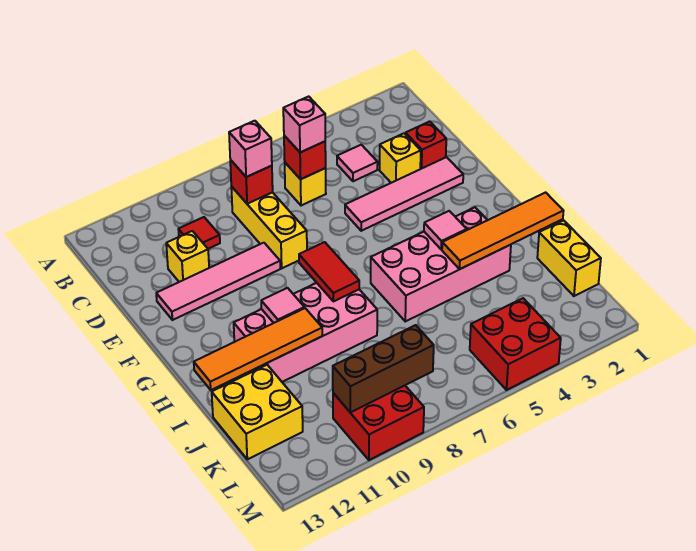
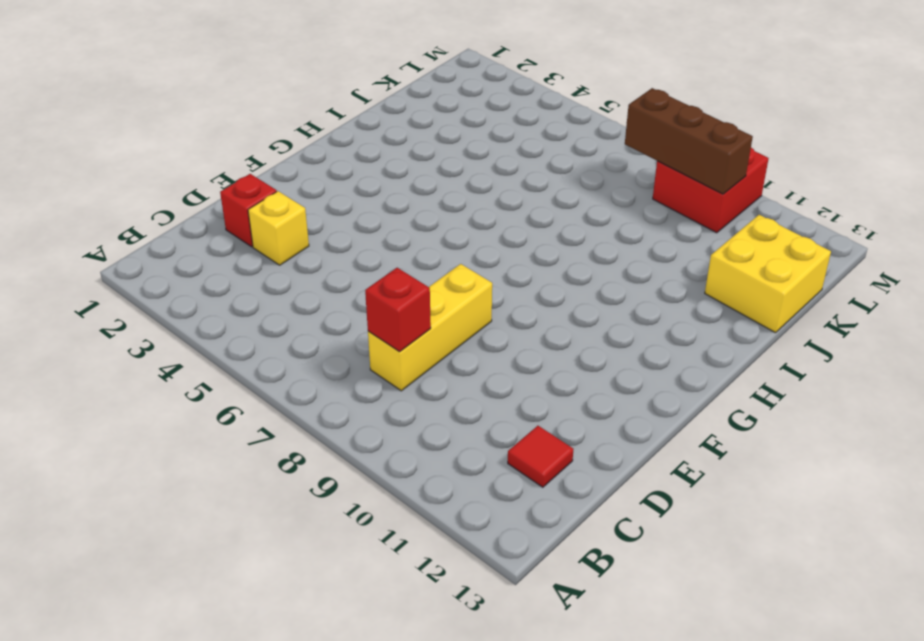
red 1x1 tile [508,426,573,487] -> red 1x1 tile moved to [178,217,220,249]
none -> pink 1x1 tile [337,145,378,181]
none -> yellow 1x1 brick [285,163,326,206]
none -> yellow 1x1 brick [166,231,209,282]

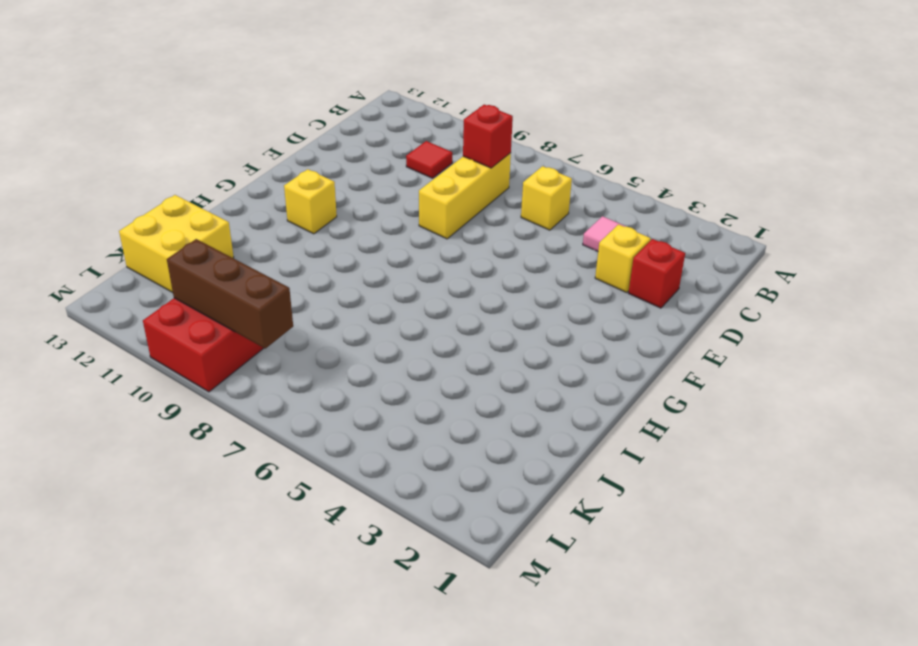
yellow 1x1 brick [284,169,337,234] -> yellow 1x1 brick moved to [166,231,209,282]
none -> pink 1x4 tile [345,157,463,231]
none -> pink 1x4 tile [156,243,280,320]
none -> pink 2x4 brick [371,207,511,321]

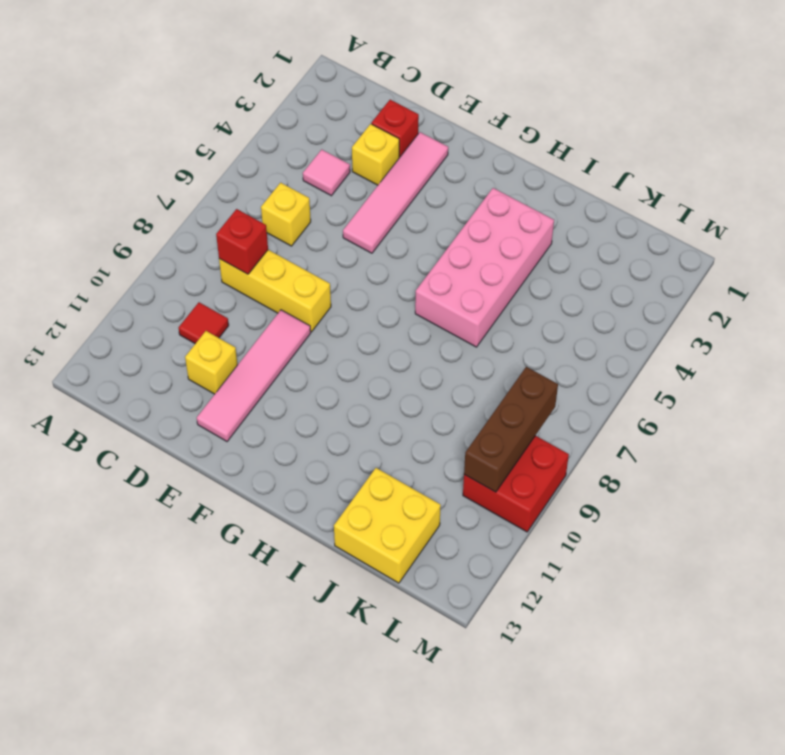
none -> pink 2x4 brick [234,283,377,382]
none -> yellow 1x2 brick [537,220,601,296]
none -> red 2x2 brick [470,298,561,390]

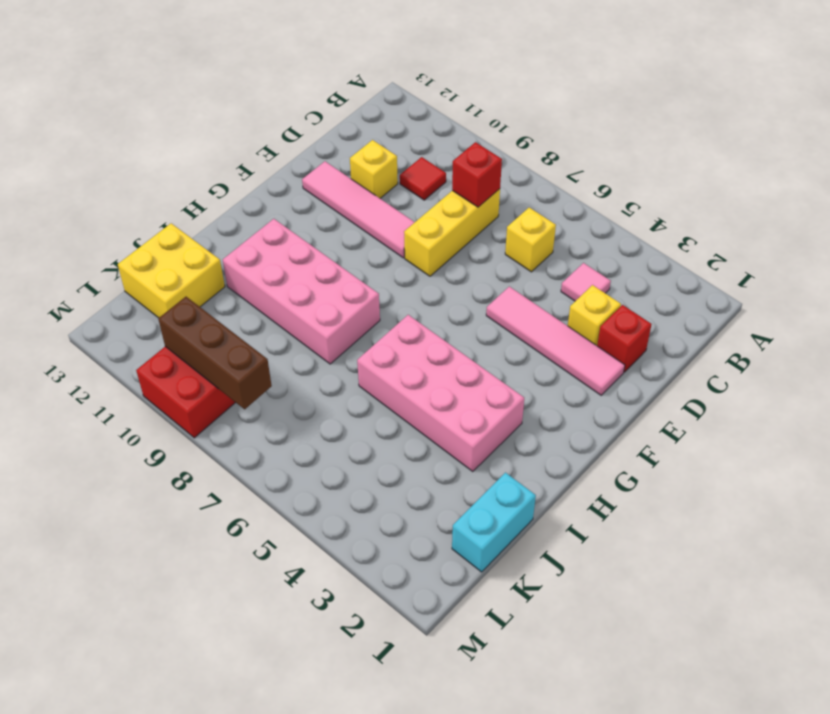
cyan 1x2 brick [452,473,536,572] -> yellow 1x2 brick [537,220,601,296]
none -> red 2x2 brick [470,298,561,390]
none -> red 1x1 brick [284,136,326,179]
none -> red 1x2 tile [299,242,359,301]

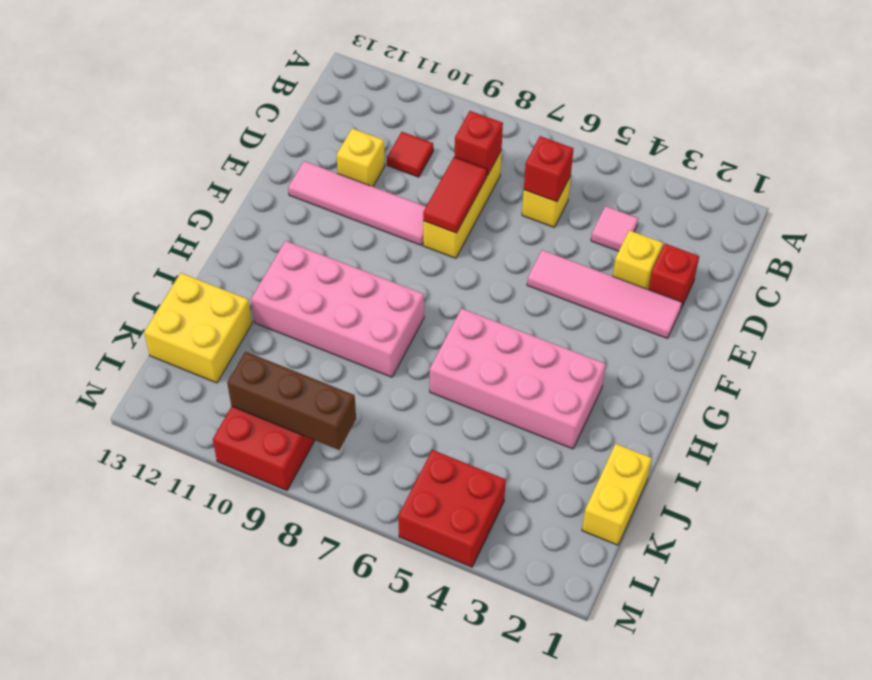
red 1x2 tile [423,157,487,233] -> red 1x2 tile moved to [299,242,359,301]
none -> pink 1x1 tile [424,211,467,249]
none -> pink 1x1 tile [261,288,304,323]
none -> orange 1x4 tile [442,192,563,269]

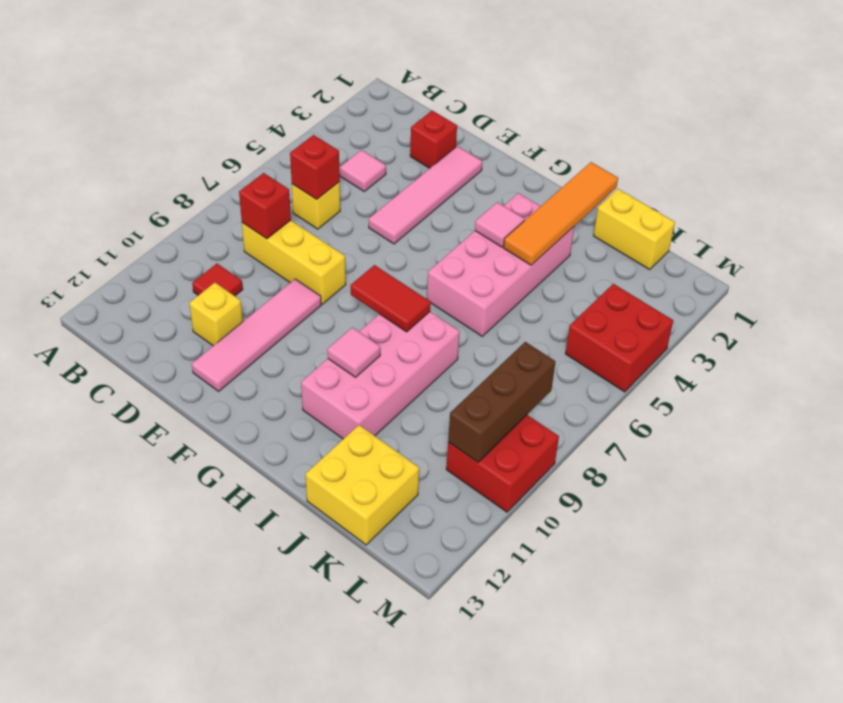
none -> yellow 1x1 brick [379,133,421,183]
none -> orange 1x4 tile [194,308,322,390]
none -> pink 1x1 brick [283,96,325,152]

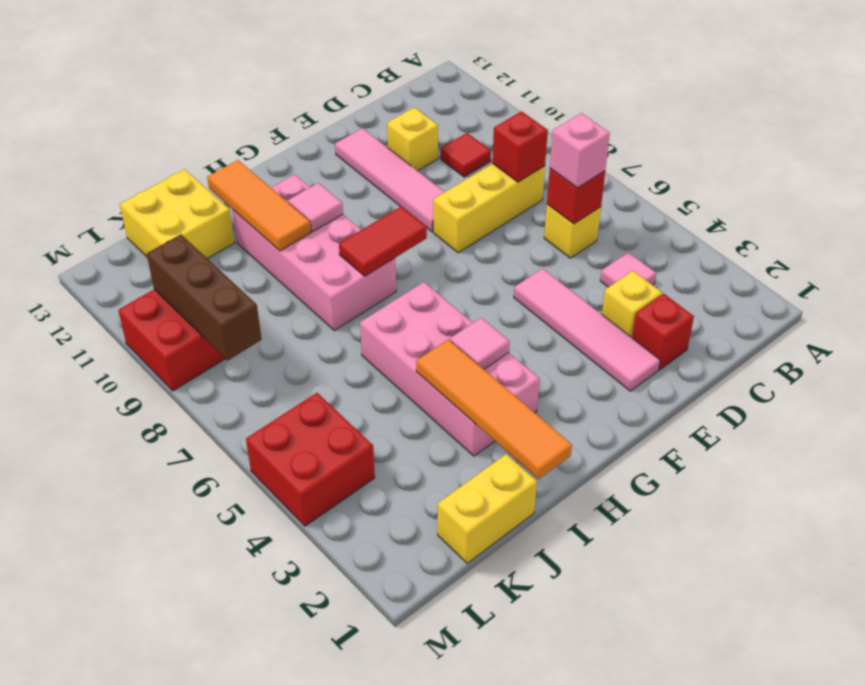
orange 1x3 tile [207,160,311,251] -> orange 1x4 tile [194,308,322,390]
none -> pink 1x1 brick [229,121,272,177]

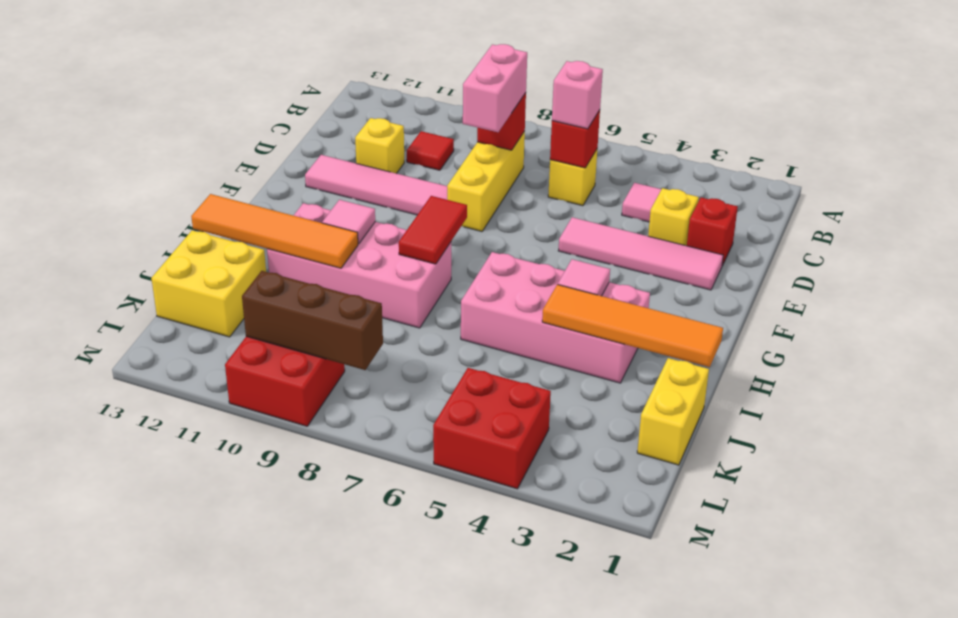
pink 1x2 brick [463,44,527,132] -> pink 1x1 brick [229,121,272,177]

